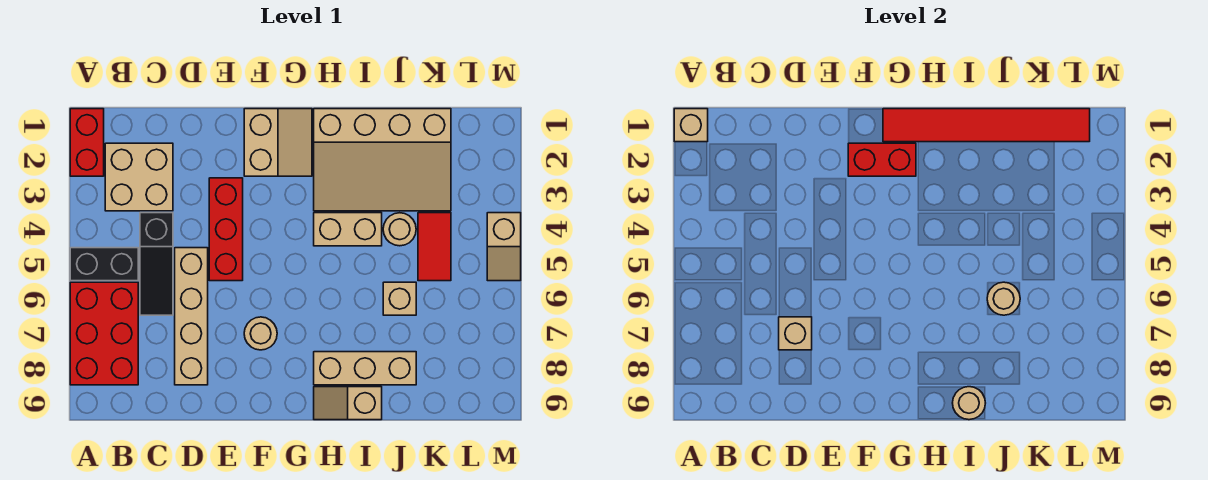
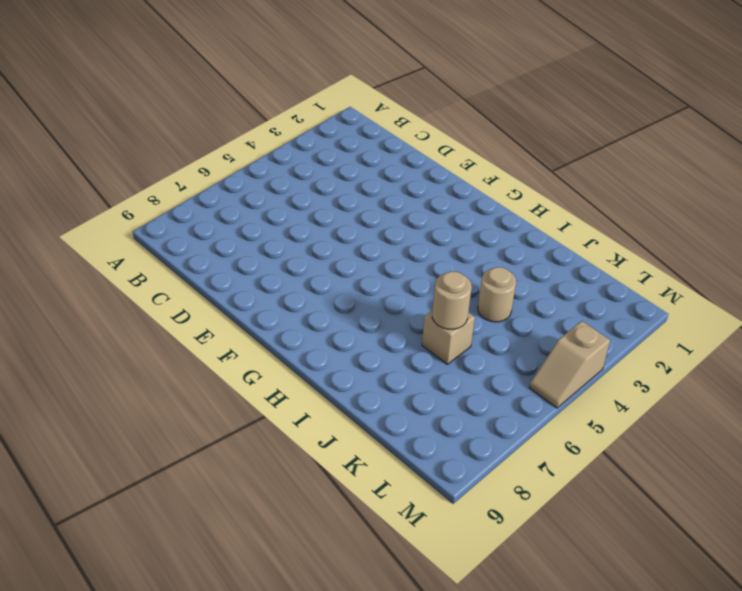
none -> red 1x2 brick [70,109,104,176]
none -> black 1x2 brick [70,248,138,281]
none -> red 2x3 brick [70,282,138,385]

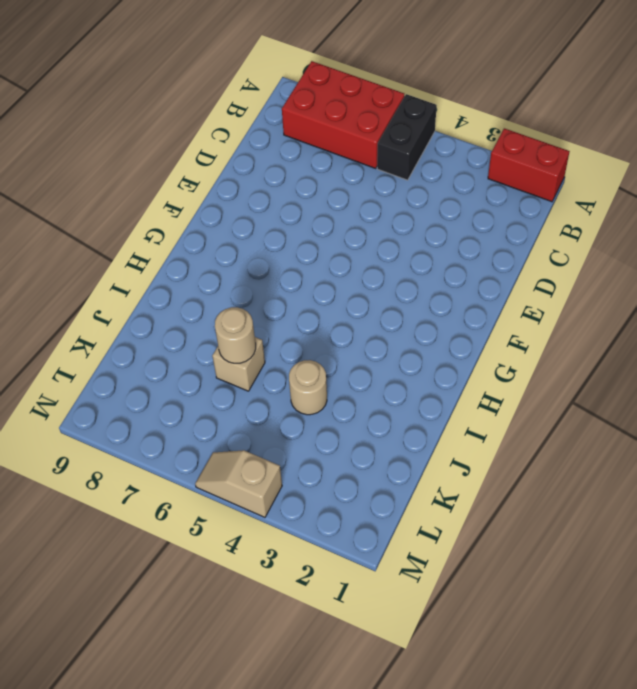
none -> tan 2x2 brick [105,143,173,211]
none -> black 1x3 slope [140,213,173,315]
none -> tan 1x4 brick [175,248,208,385]

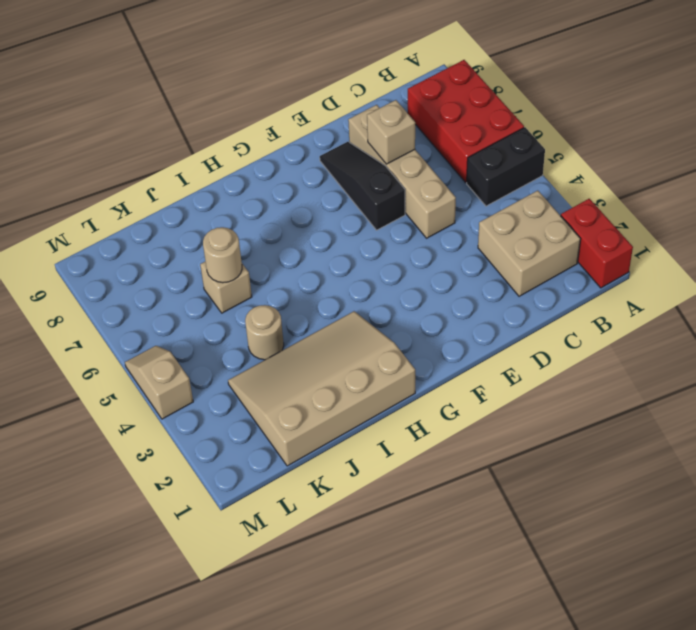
black 1x3 slope [320,142,405,230] -> black 1x3 slope moved to [140,213,173,315]
none -> red 1x3 brick [209,178,243,281]
none -> tan 2x2 slope [244,109,312,176]
none -> tan 1x1 round brick [244,317,277,350]

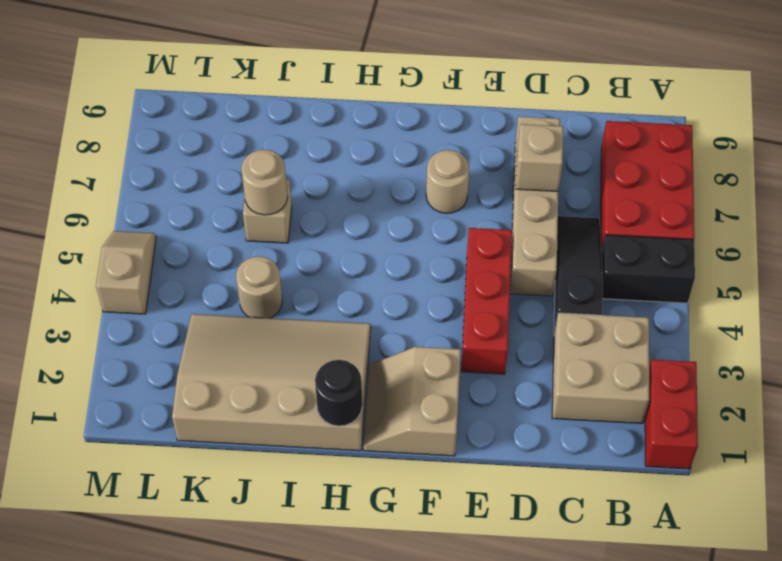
black 1x1 round brick [315,360,362,426] -> red 1x6 tile [883,109,1090,142]
none -> tan 1x2 brick [314,213,382,246]
none -> tan 1x3 brick [314,352,416,385]
none -> tan 1x2 slope [314,387,382,420]

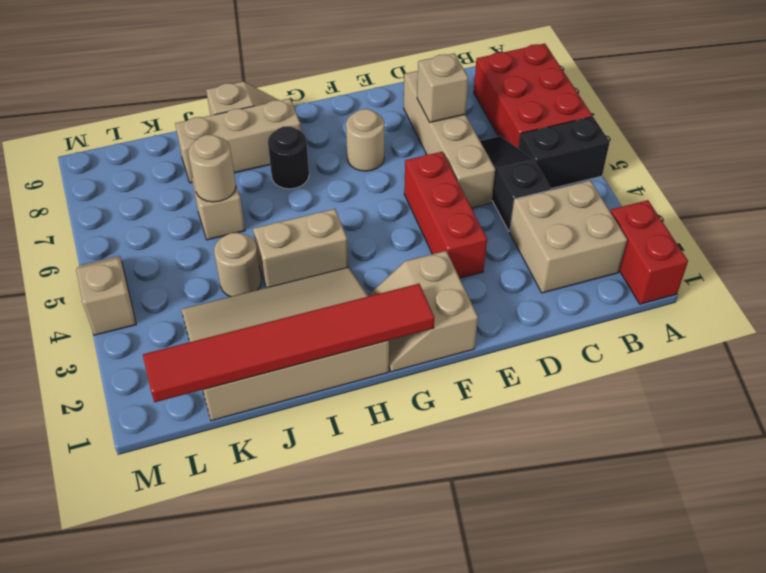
black 1x1 round brick [268,126,309,189] -> none
none -> red 1x2 tile [418,213,451,281]
none -> tan 1x1 brick [674,109,708,142]
none -> red 1x2 brick [848,143,916,176]

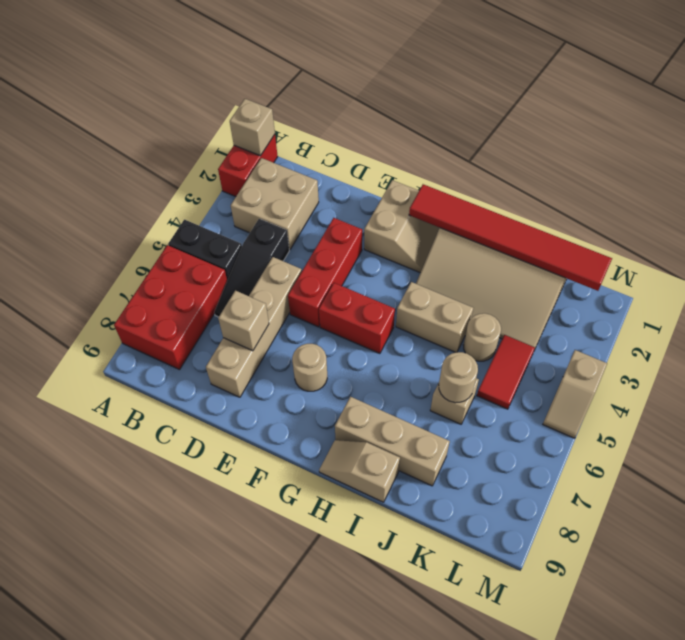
red 1x2 brick [319,283,395,354] -> red 1x2 brick moved to [848,143,916,176]
none -> tan 1x1 round brick [953,387,985,420]

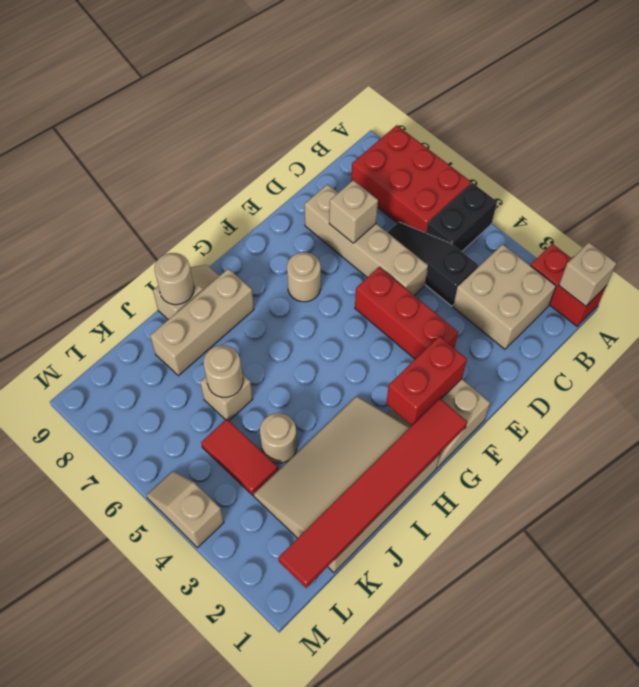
none -> tan 1x2 brick [314,213,382,246]

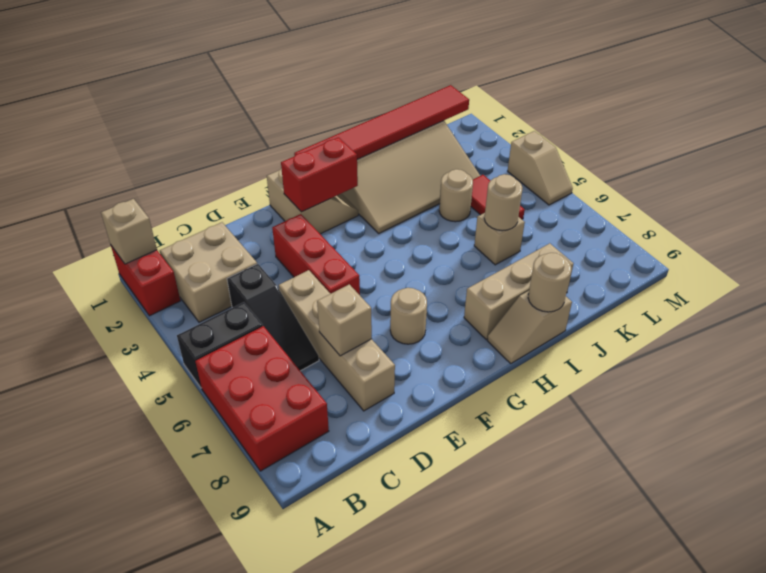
none -> tan 1x2 brick [314,213,382,246]

